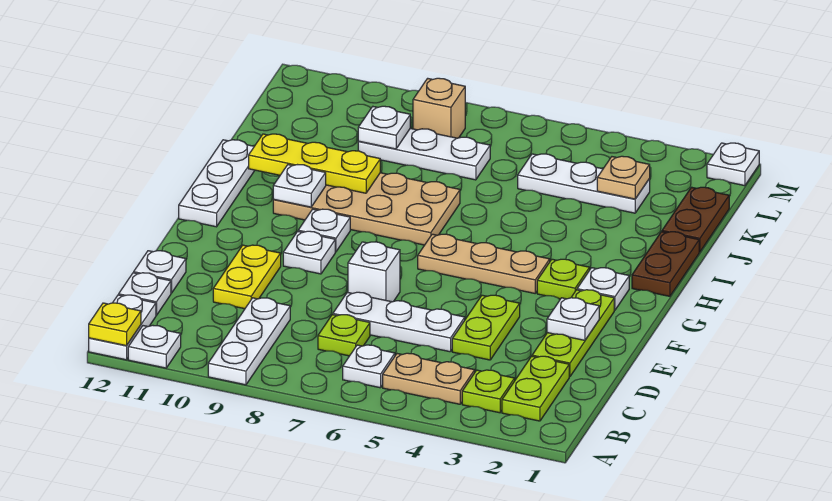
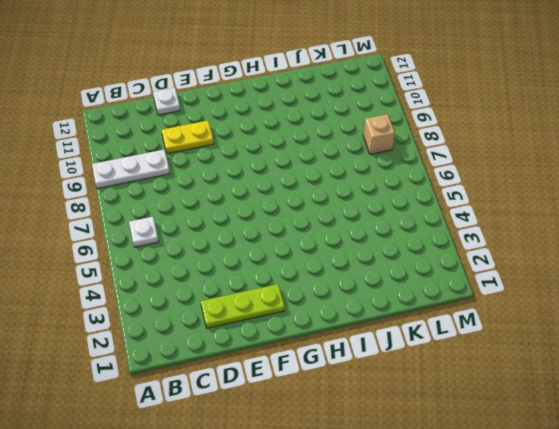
none -> white 1x1 plate [128,325,181,368]
none -> white 1x2 plate [89,295,156,360]
none -> lime 1x2 plate [502,356,569,421]
none -> lime 1x1 plate [462,370,515,413]

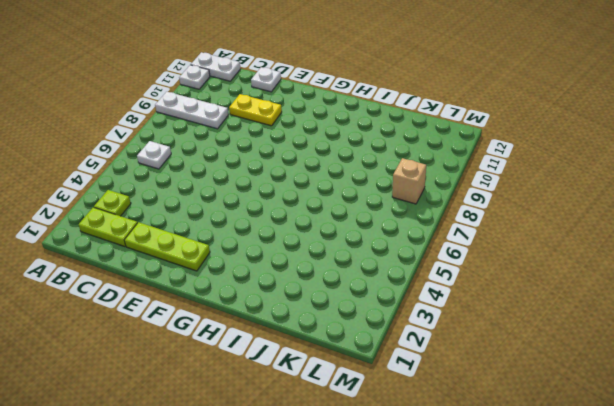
none -> tan 1x2 plate [383,353,475,404]
none -> lime 1x1 plate [318,315,370,356]
none -> white 1x1 plate [119,273,171,315]
none -> lime 1x2 plate [452,295,520,360]

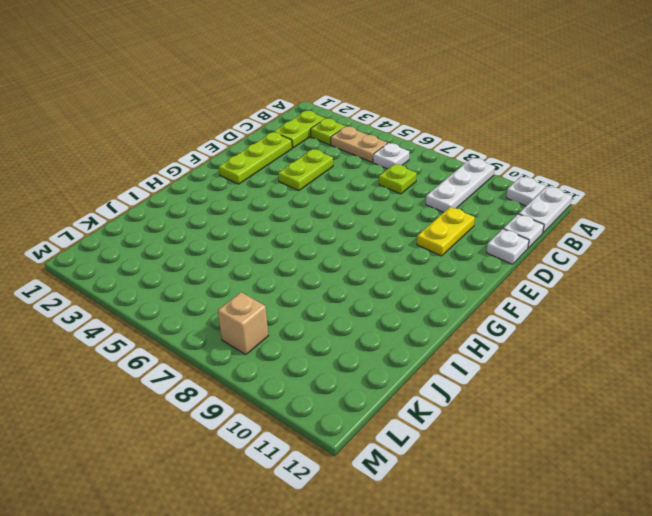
none -> white 1x3 plate [333,292,465,352]
none -> white 1x1 brick [348,242,400,302]
none -> white 1x1 plate [283,231,335,274]
none -> white 1x1 plate [577,268,629,310]

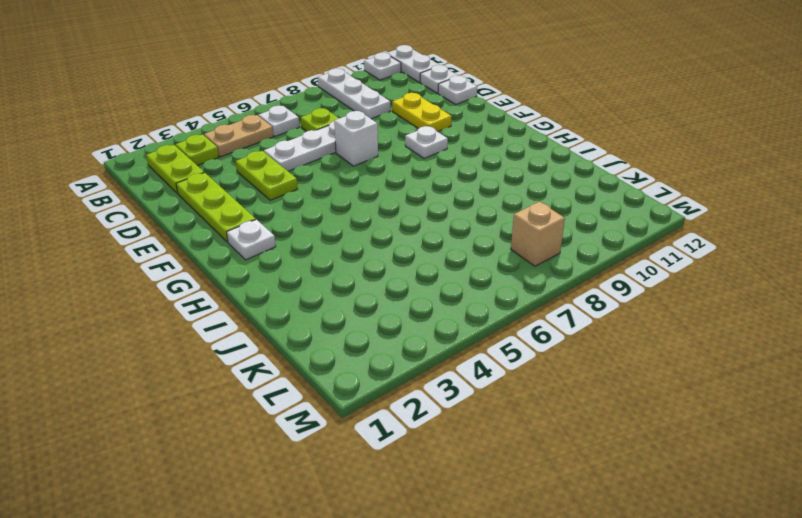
none -> lime 1x1 plate [537,259,590,299]
none -> tan 1x3 plate [418,234,550,293]
none -> white 1x1 plate [298,209,350,252]
none -> white 1x3 plate [179,140,255,227]

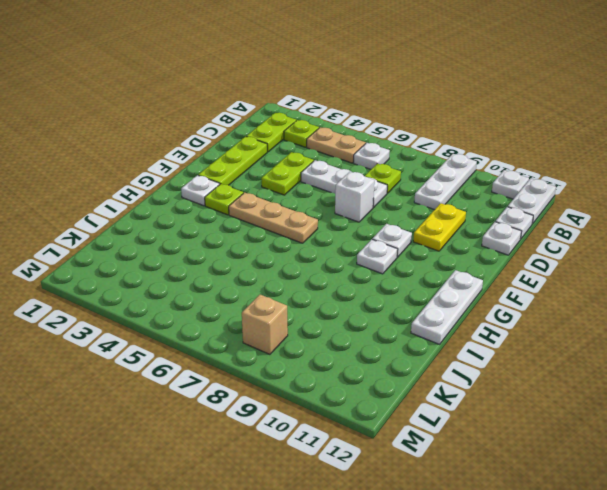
none -> brown 1x2 plate [632,232,699,296]
none -> tan 2x4 plate [273,173,460,245]
none -> brown 1x2 plate [662,187,729,252]
none -> white 1x3 plate [518,154,650,213]

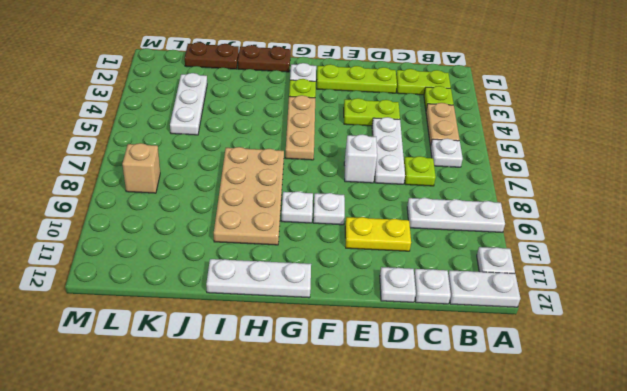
none -> white 1x3 plate [358,128,490,180]
none -> white 1x1 plate [707,143,759,186]
none -> yellow 1x1 plate [89,303,141,346]
none -> white 1x1 plate [547,298,599,340]

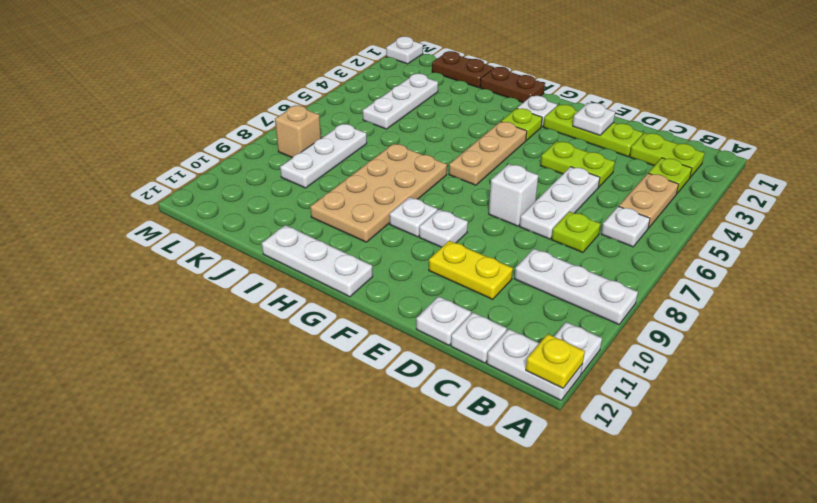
none -> white 1x1 plate [273,165,326,207]
none -> yellow 1x3 plate [249,134,380,193]
none -> tan 1x1 plate [597,156,650,199]
none -> white 1x1 plate [358,106,410,149]

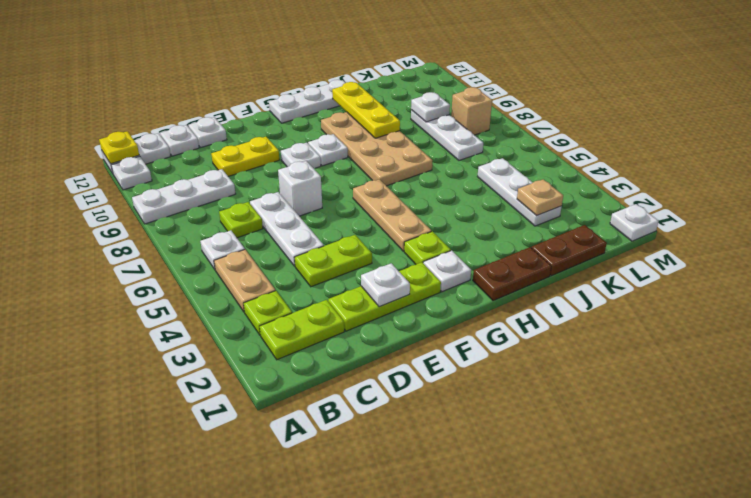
none -> white 1x1 plate [273,165,326,207]

